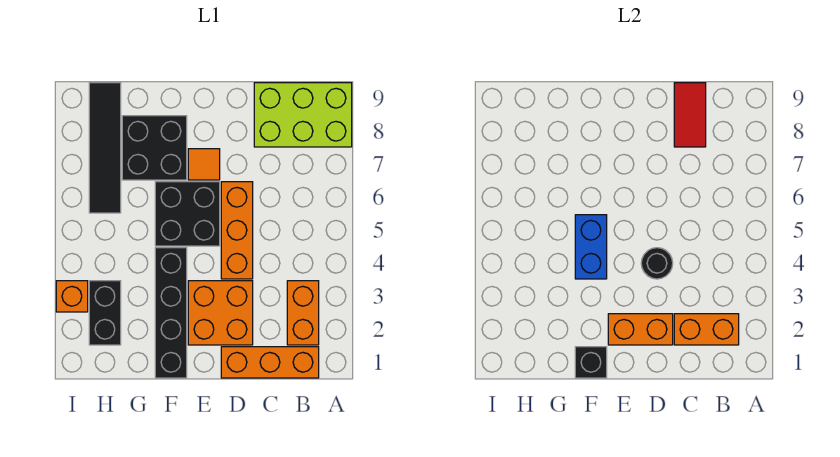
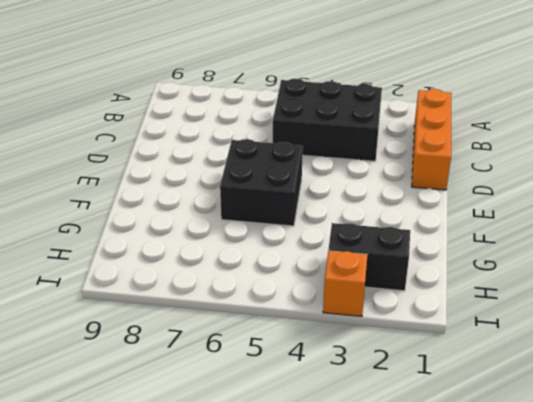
black 2x3 brick [273,79,382,161] -> orange 1x2 brick [287,281,319,345]
none -> lime 2x3 brick [254,83,352,147]
none -> orange 2x2 brick [188,281,253,345]
none -> orange 1x3 brick [221,182,253,279]

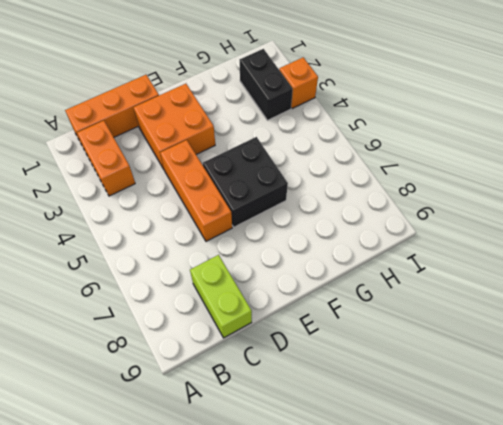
lime 1x2 brick [190,255,252,338] -> lime 2x3 brick [254,83,352,147]
none -> orange 1x1 tile [188,149,220,180]
none -> black 1x4 brick [155,248,187,378]
none -> black 2x2 brick [122,116,187,180]

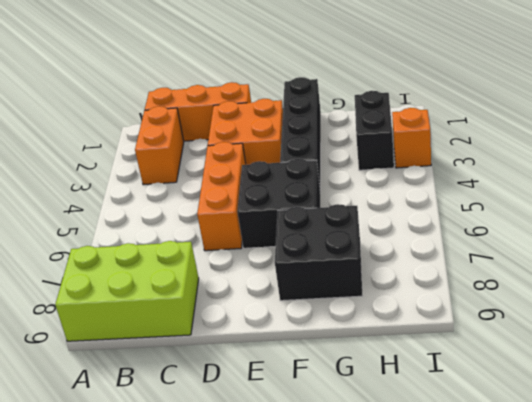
none -> orange 1x1 tile [188,149,220,180]
none -> black 1x4 tile [89,83,121,213]
none -> orange 1x2 brick [674,314,739,345]

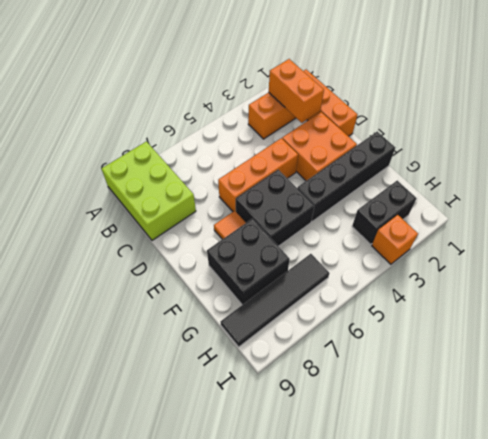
none -> red 1x2 tile [674,83,706,147]
none -> orange 1x2 brick [608,314,673,345]
none -> black 1x1 round brick [641,248,673,279]

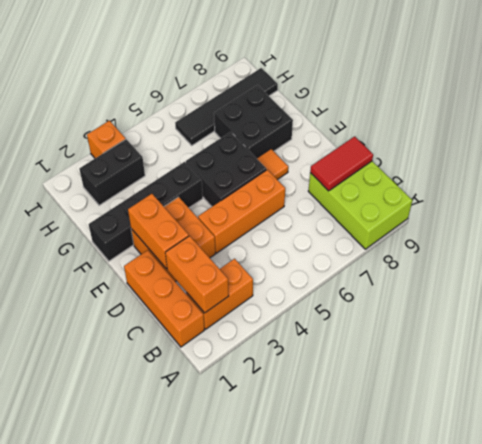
none -> black 1x1 round brick [641,248,673,279]
none -> black 1x1 brick [575,347,607,378]
none -> blue 1x2 brick [575,215,607,279]

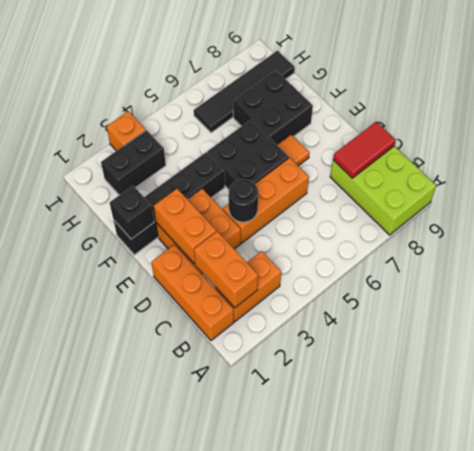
none -> blue 1x2 brick [575,215,607,279]

